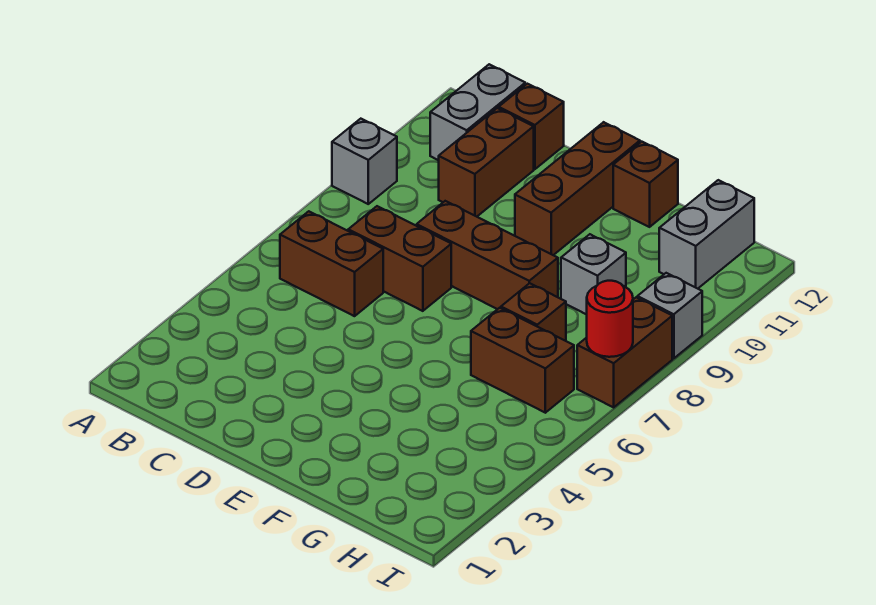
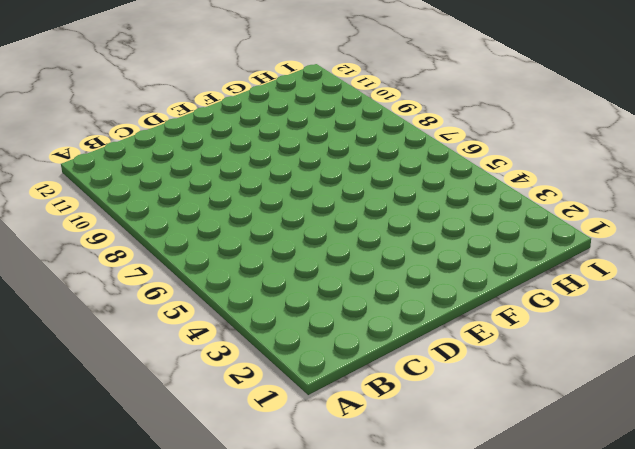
none -> grey 1x1 brick [332,119,397,204]
none -> brown 1x2 brick [280,211,383,316]
none -> grey 1x2 brick [430,64,525,160]

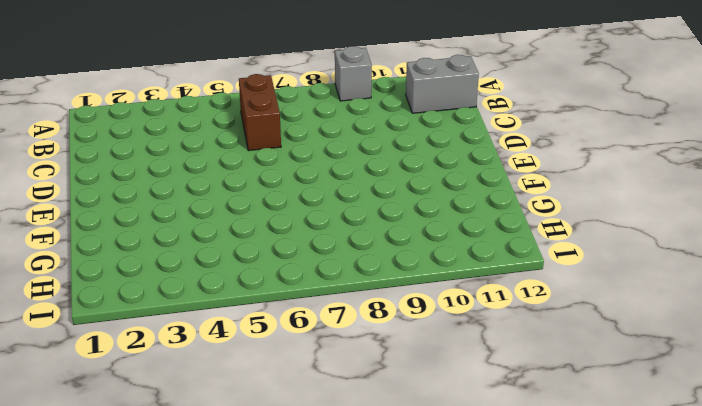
none -> brown 1x2 brick [348,206,451,311]
none -> brown 1x2 brick [439,108,534,217]
none -> brown 1x1 brick [499,84,564,169]

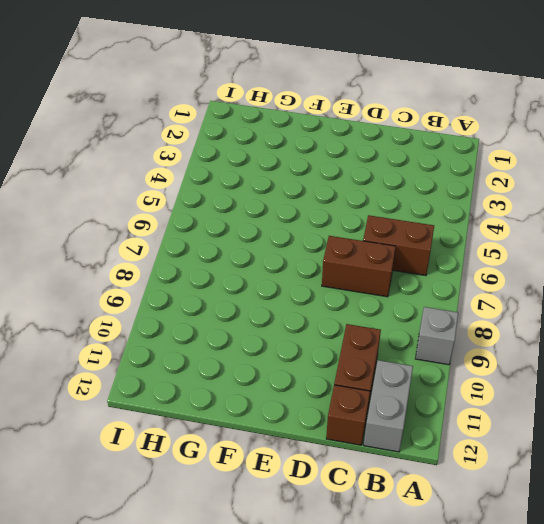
none -> brown 1x3 brick [417,201,558,309]
none -> brown 1x3 brick [515,122,640,255]
none -> brown 1x1 brick [613,142,678,227]

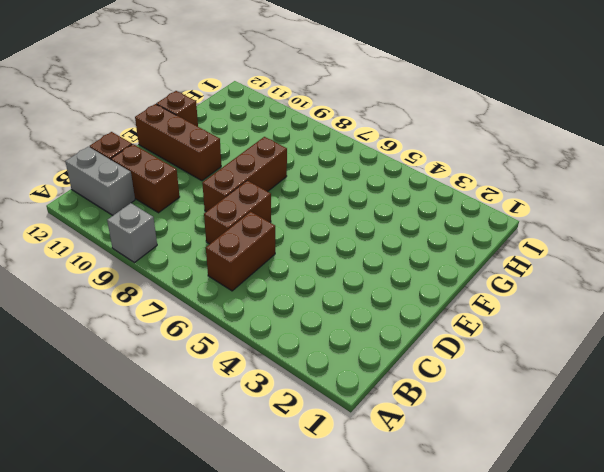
none -> brown 1x2 brick [471,308,574,413]
none -> brown 1x1 brick [501,283,566,341]
none -> grey 1x1 brick [561,234,626,315]

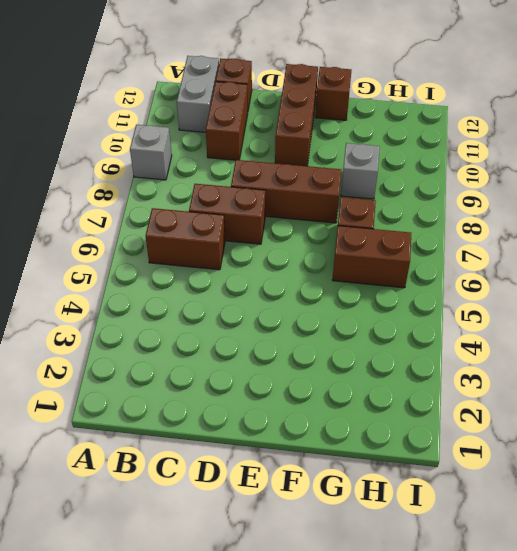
none -> grey 1x2 brick [659,180,754,289]
none -> brown 1x2 brick [577,297,672,407]
none -> grey 1x1 brick [638,273,702,358]

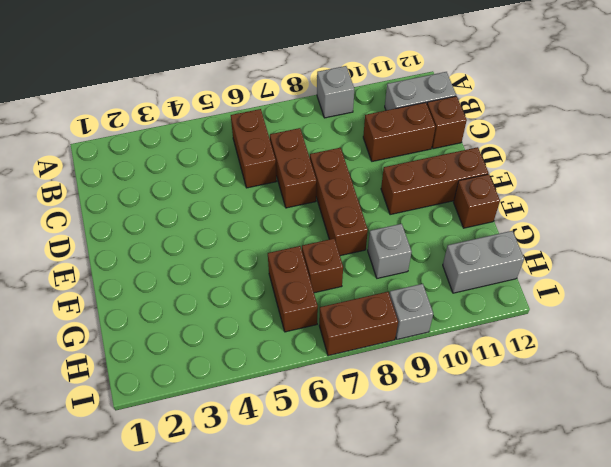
none -> red 1x1 round brick [587,281,633,357]

